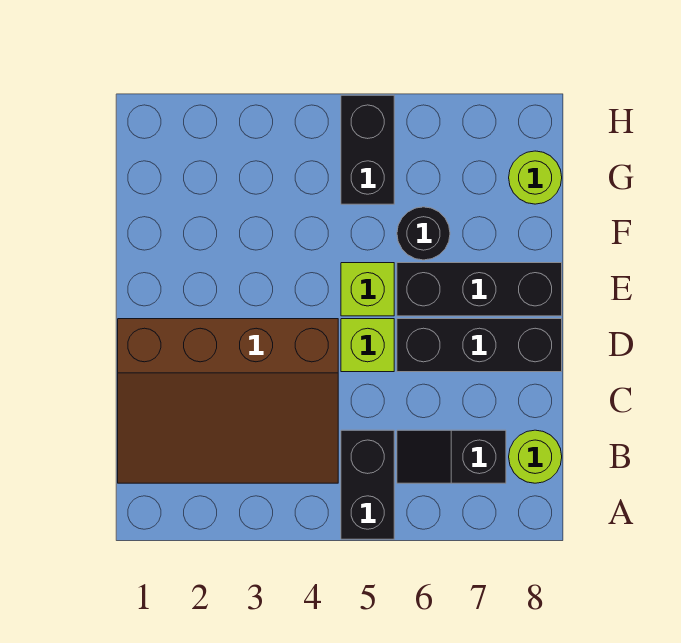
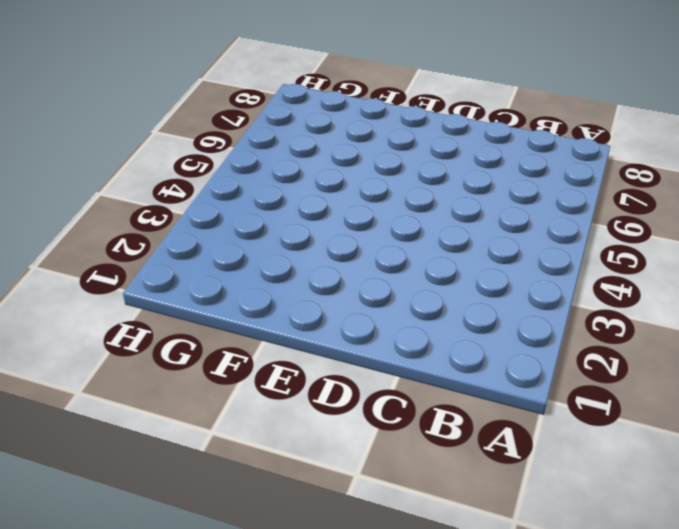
none -> black 1x2 brick [341,430,394,539]
none -> brown 3x4 slope [118,319,338,483]

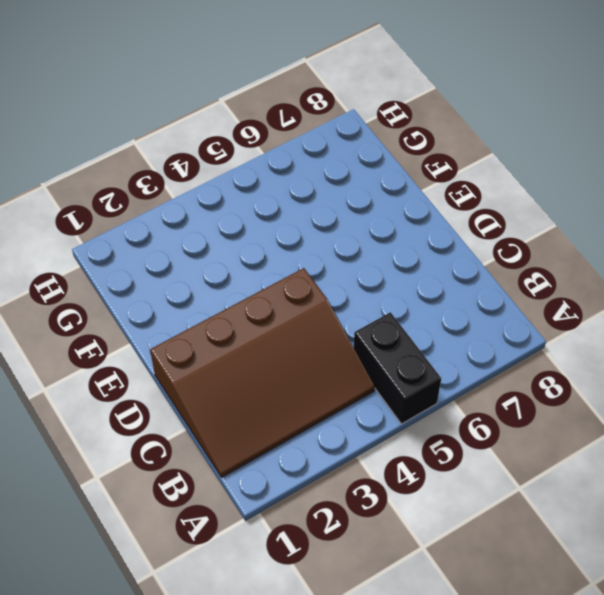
none -> black 1x2 slope [397,430,506,483]
none -> lime 1x1 round brick [509,430,562,483]

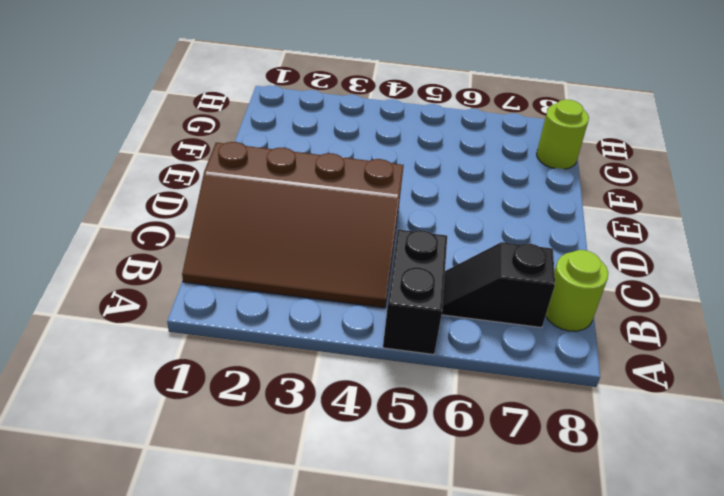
none -> lime 1x1 brick [341,319,394,372]
none -> black 1x3 brick [397,319,562,372]

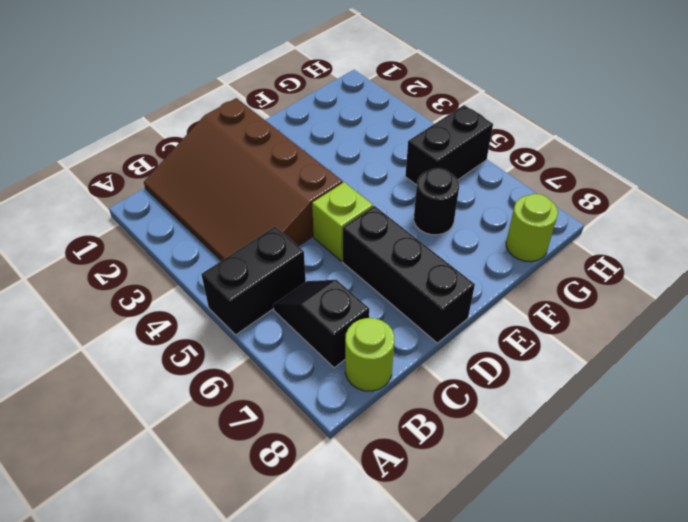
none -> lime 1x1 brick [341,263,394,316]
none -> black 1x3 brick [397,263,562,316]

